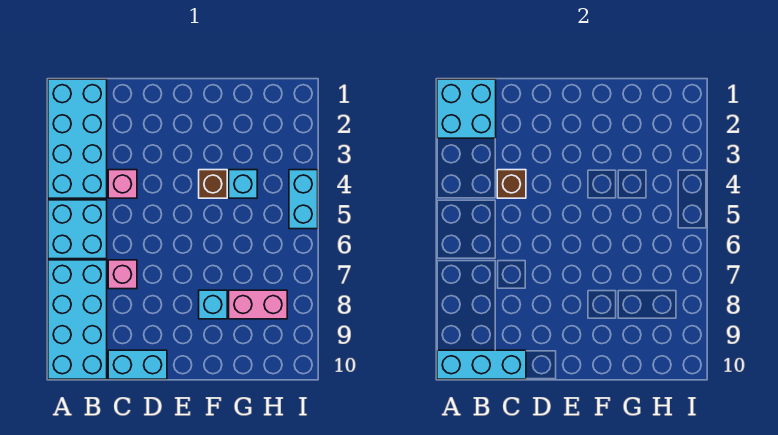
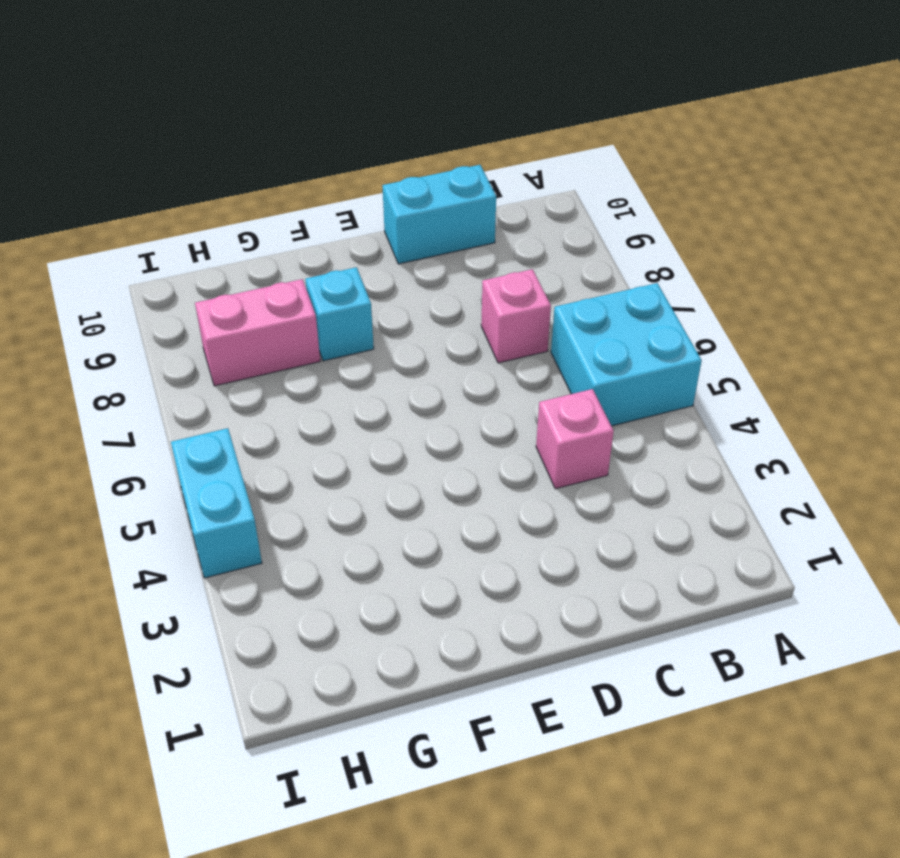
none -> cyan 2x4 brick [48,79,107,198]
none -> cyan 2x4 brick [48,260,107,379]
none -> brown 1x1 brick [199,170,227,198]

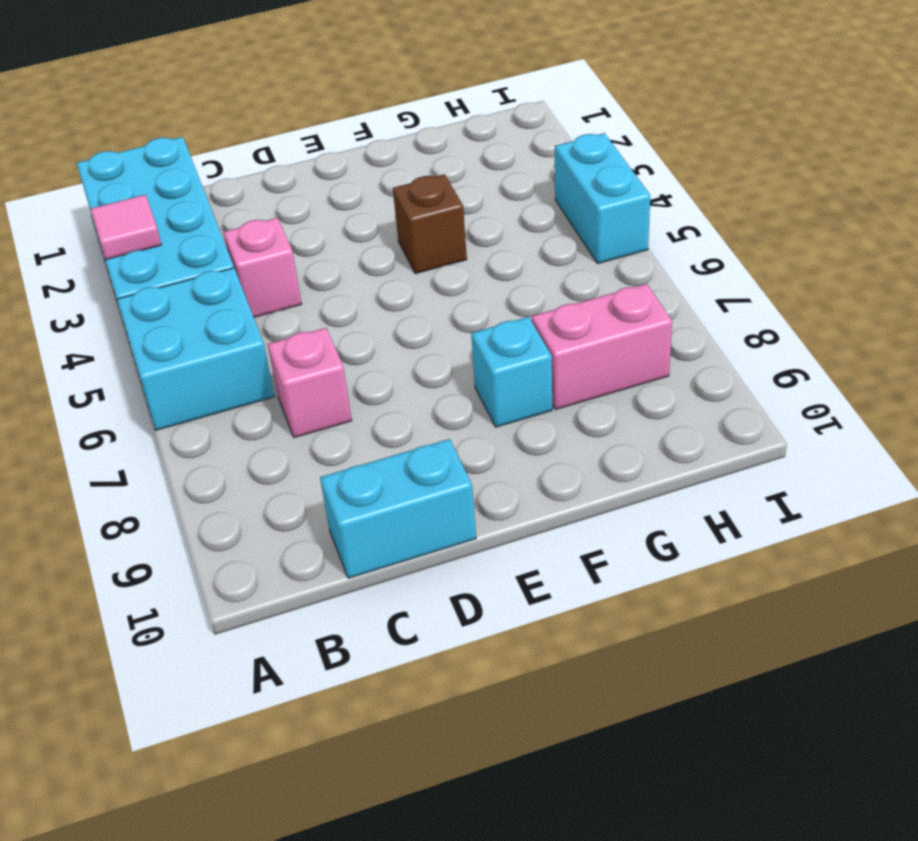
pink 1x1 tile [90,195,161,260] -> none
none -> cyan 2x4 brick [48,260,107,379]
none -> cyan 1x1 brick [229,170,257,198]
none -> cyan 2x2 brick [437,79,496,138]

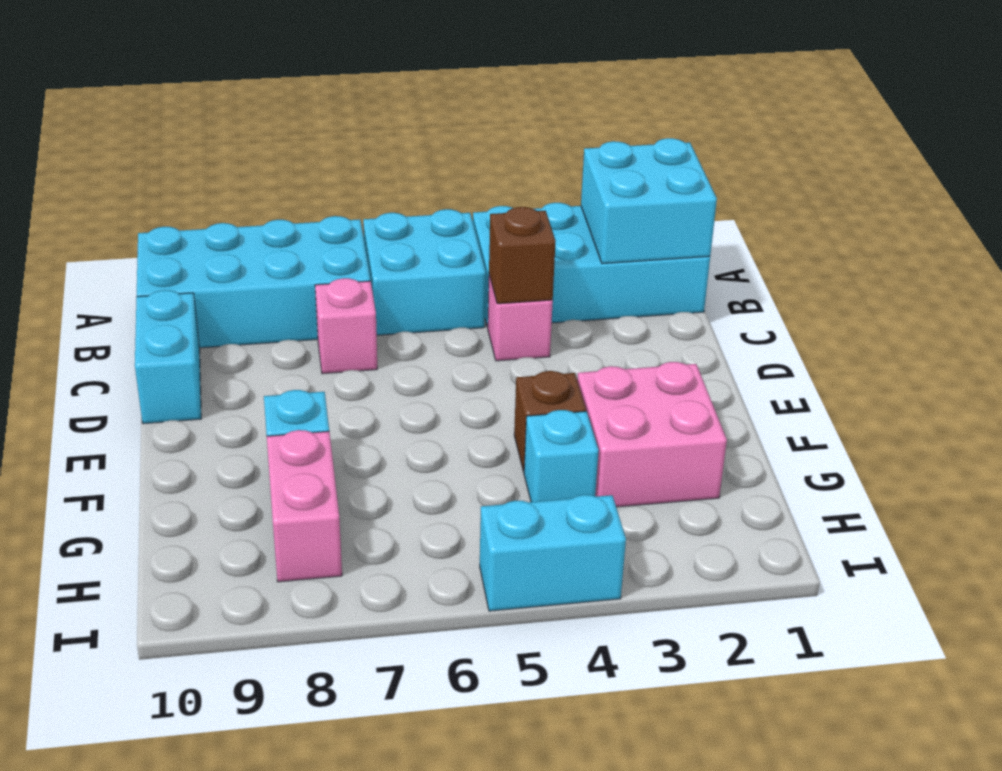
pink 2x2 brick [577,362,727,507] -> none
none -> cyan 1x3 brick [437,350,526,379]

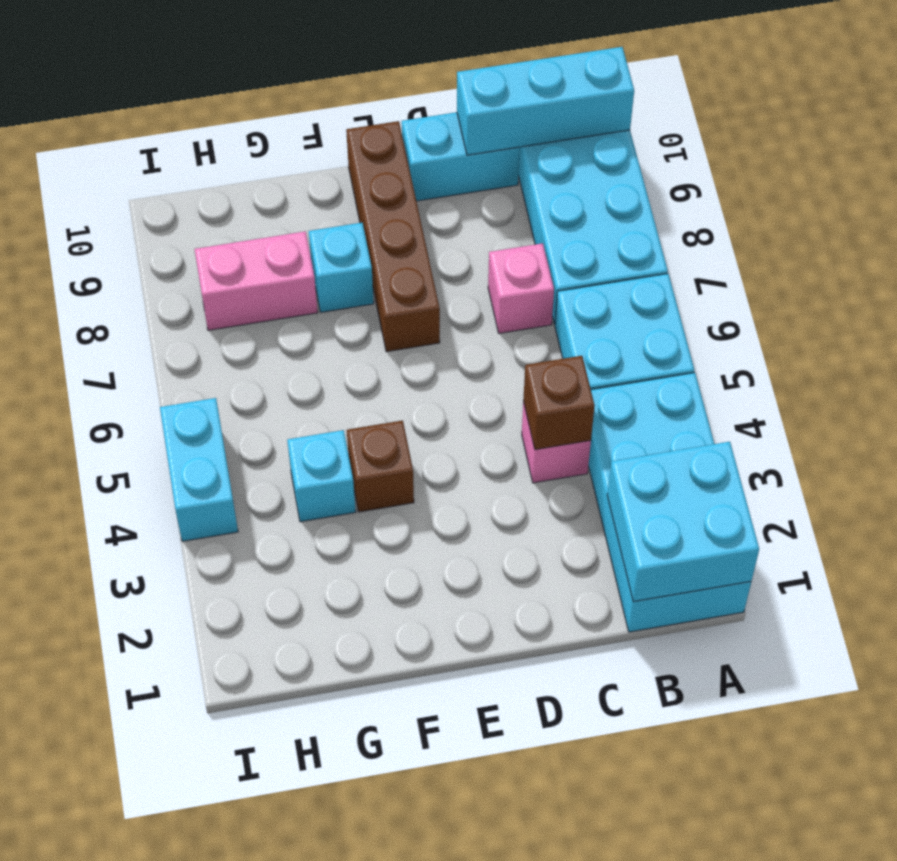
brown 1x4 brick [346,121,440,352] -> none

